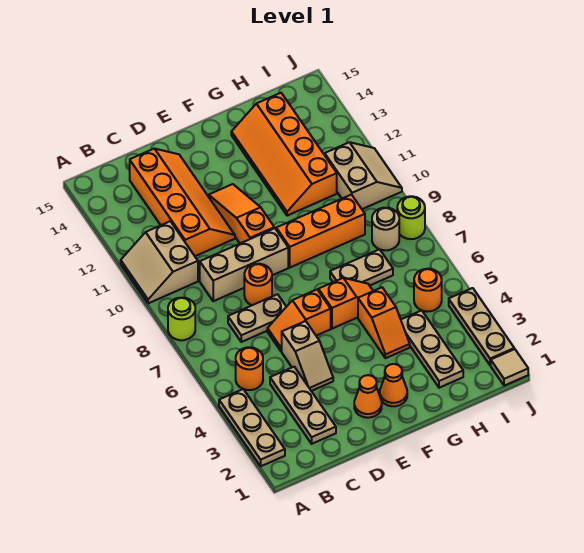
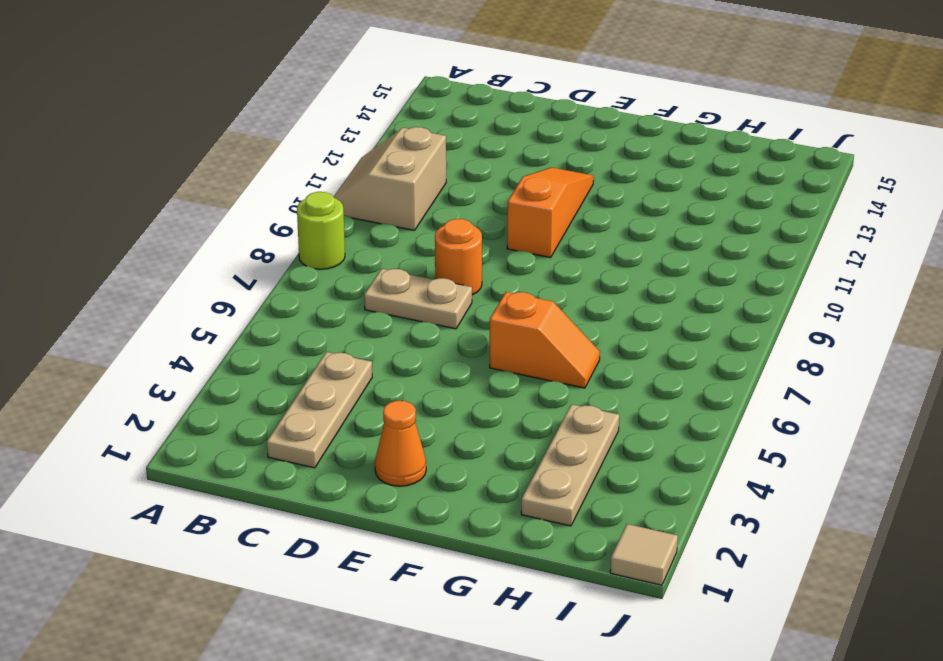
none -> tan 1x3 plate [219,389,285,466]
none -> orange 1x1 round brick [236,347,263,390]
none -> tan 1x3 brick [200,228,288,301]

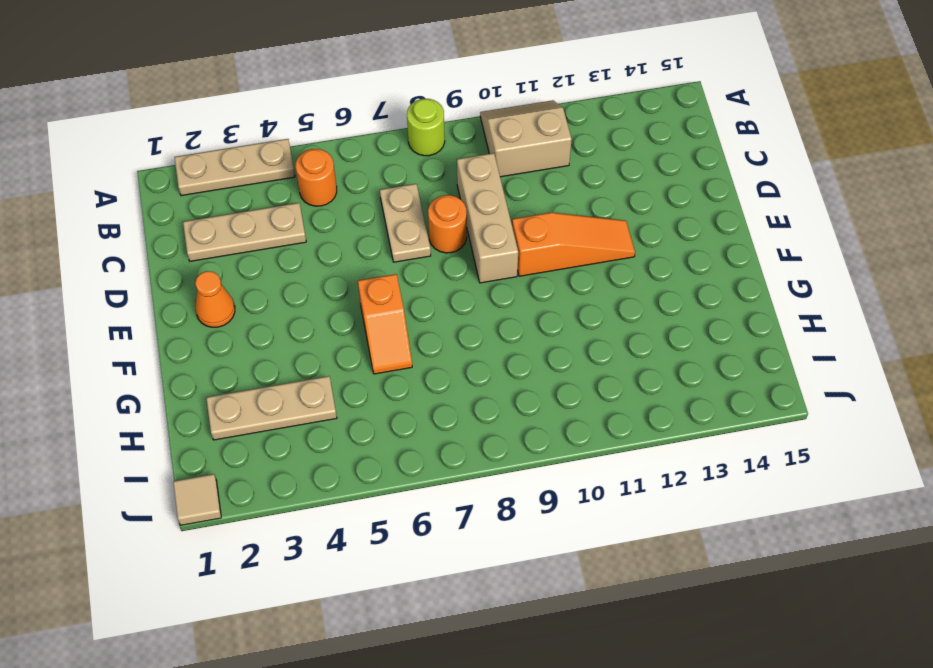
none -> orange 2x4 slope [130,149,235,256]
none -> tan 1x2 slope [282,321,333,391]
none -> orange 1x2 slope [267,290,331,351]

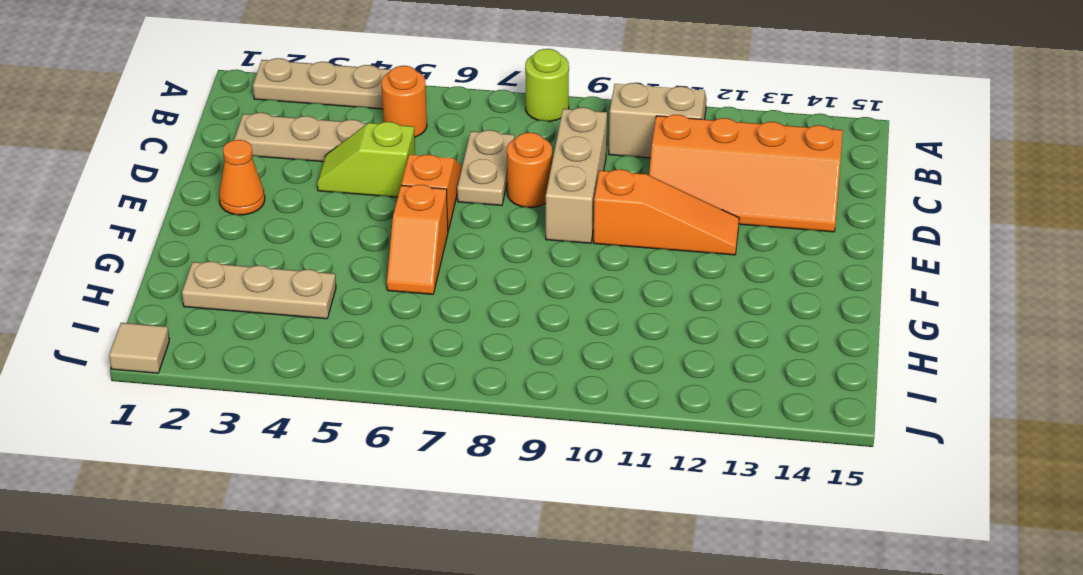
lime 1x2 slope [317,122,415,197] -> tan 1x2 slope [282,321,333,391]
none -> orange 1x1 cone [380,364,407,406]
none -> orange 1x3 brick [276,195,365,267]
none -> orange 1x2 slope [358,288,410,358]

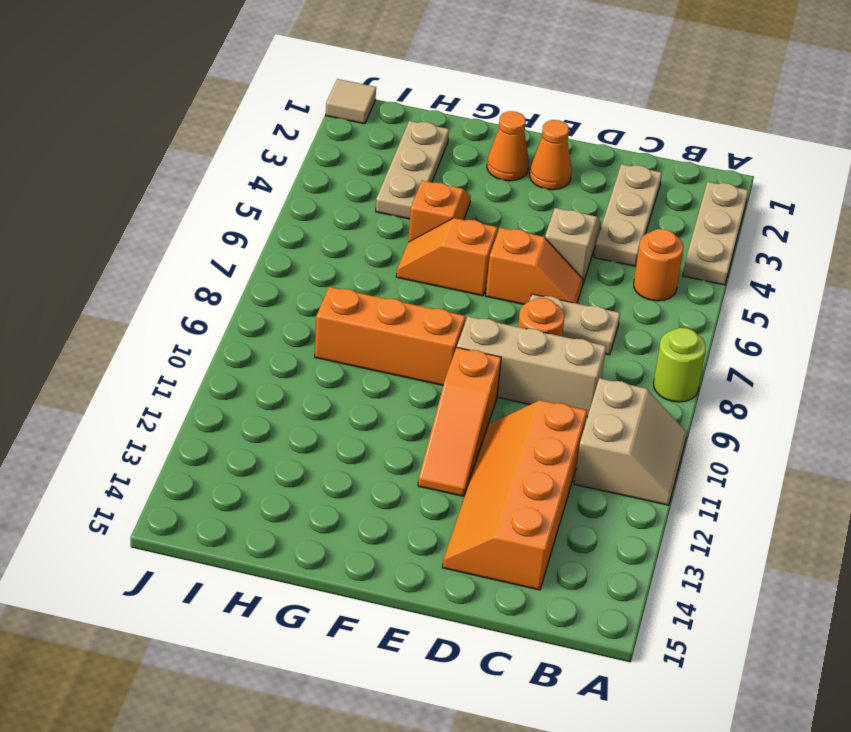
none -> tan 1x2 plate [330,249,393,286]
none -> orange 2x4 slope [231,93,337,216]
none -> orange 1x1 round brick [414,269,442,312]

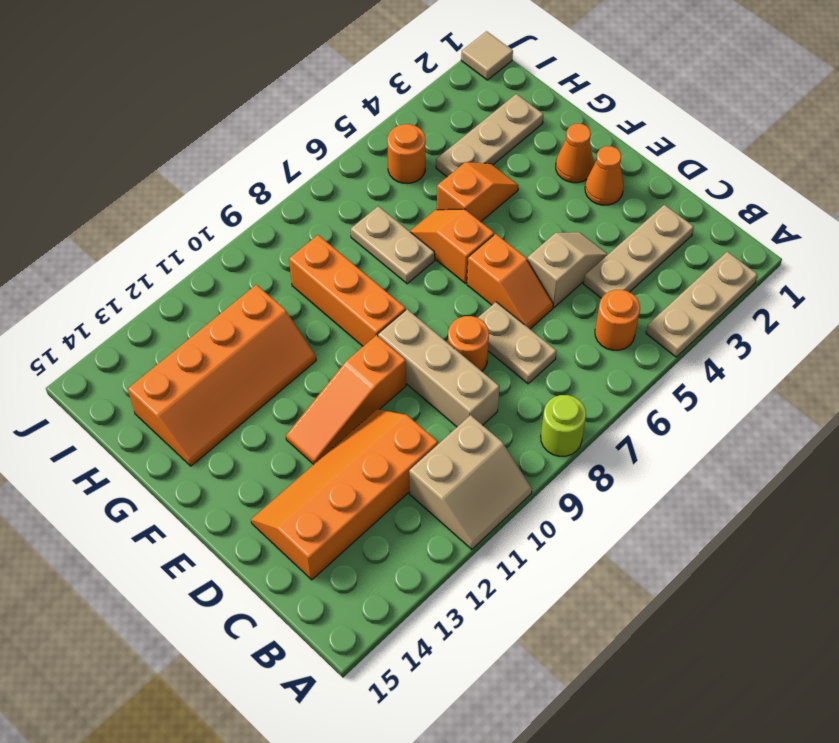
none -> tan 1x1 round brick [372,208,399,250]
none -> tan 2x2 slope [325,142,402,209]
none -> tan 1x3 plate [449,288,514,365]

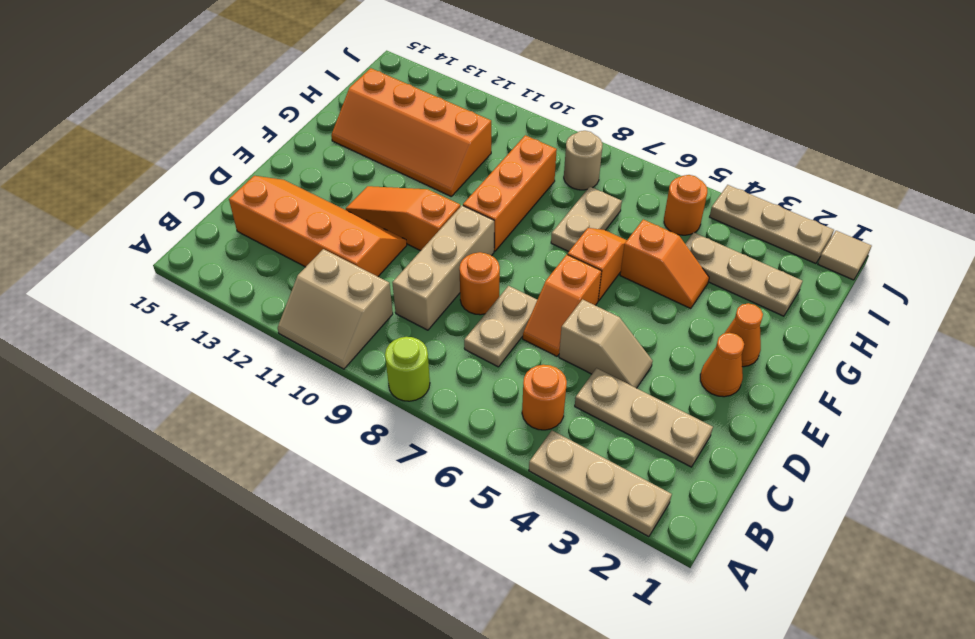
none -> tan 2x2 slope [325,142,402,209]
none -> lime 1x1 round brick [397,196,425,239]

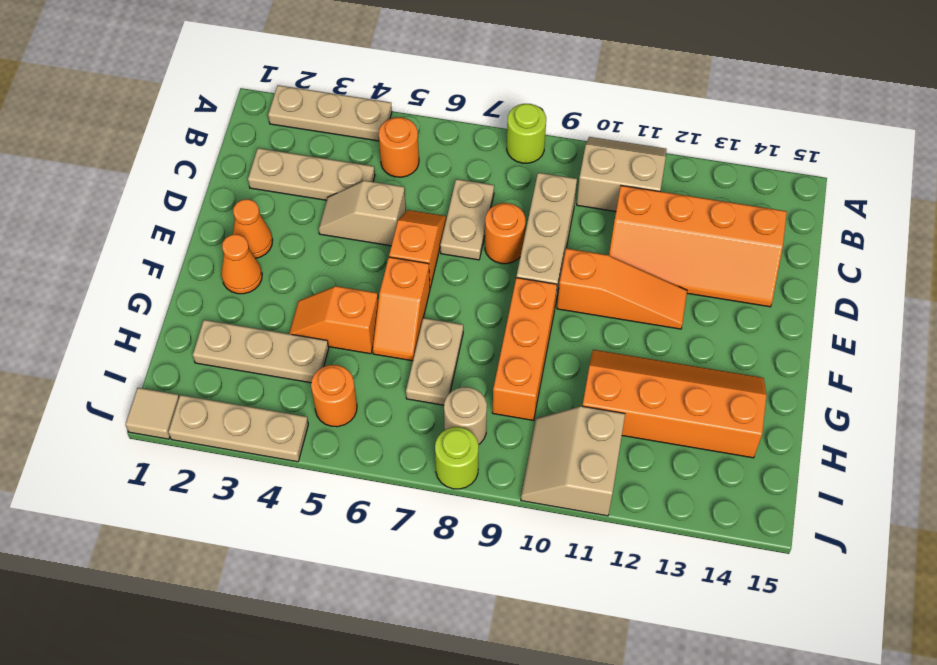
tan 2x2 slope [521,406,625,516] -> tan 2x2 slope turned to [325,142,402,209]

